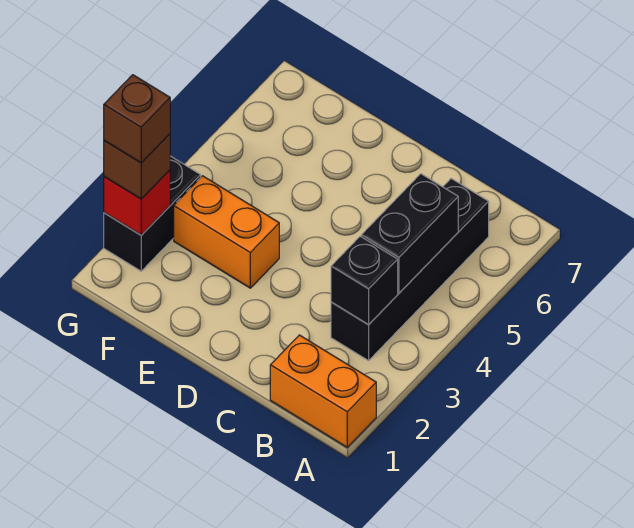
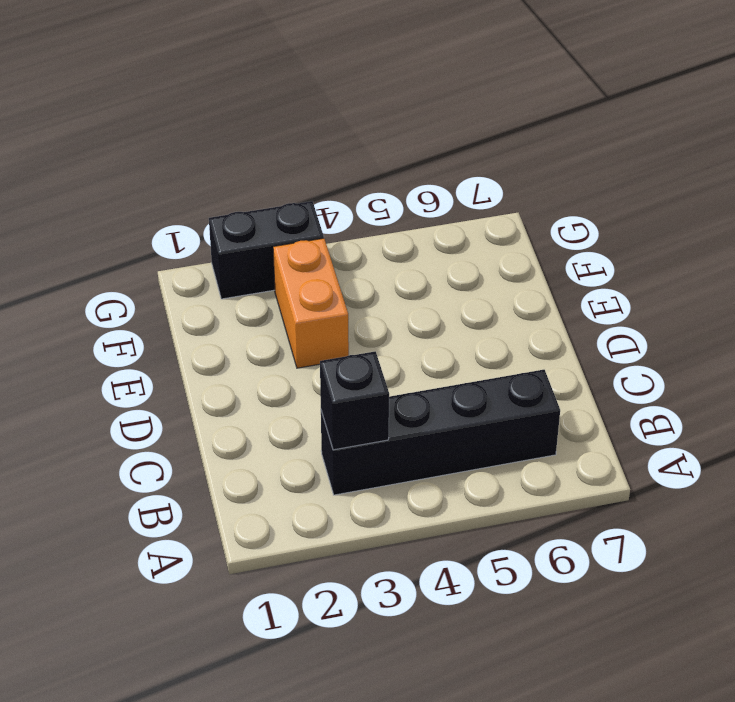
none -> orange 1x2 brick [270,335,376,447]
none -> black 1x2 brick [361,174,458,293]

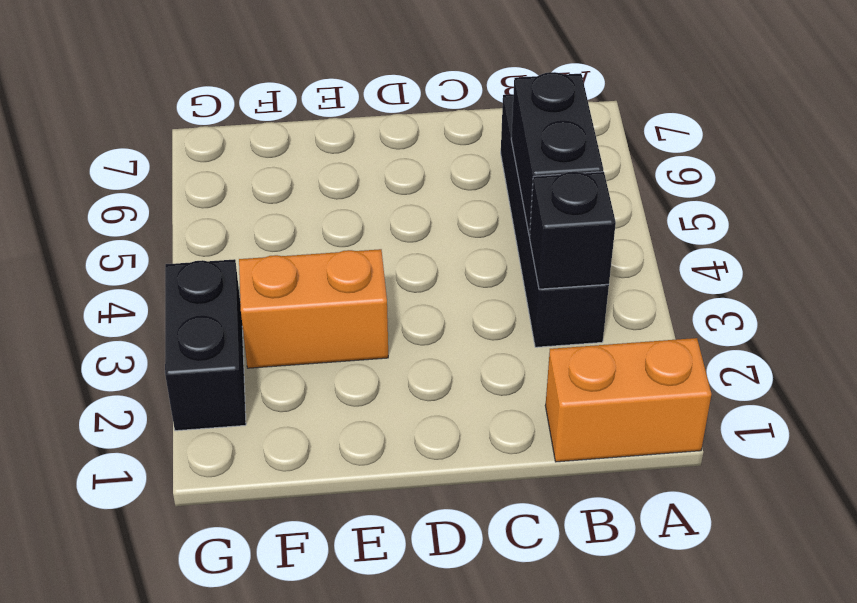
none -> red 1x1 brick [104,170,170,235]
none -> brown 1x1 brick [104,134,170,199]

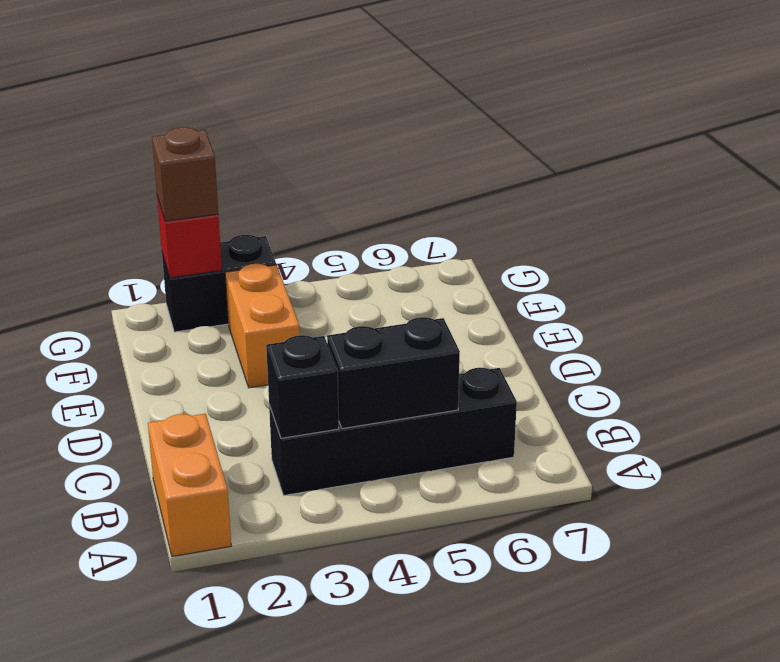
none -> brown 1x1 brick [104,75,170,163]

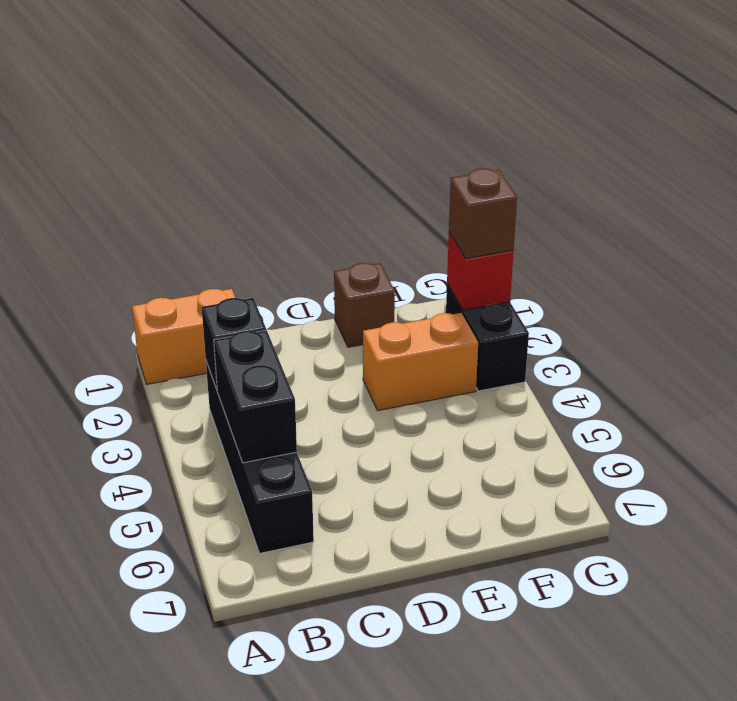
brown 1x1 brick [334,263,395,347] -> brown 1x1 brick moved to [104,75,170,163]

